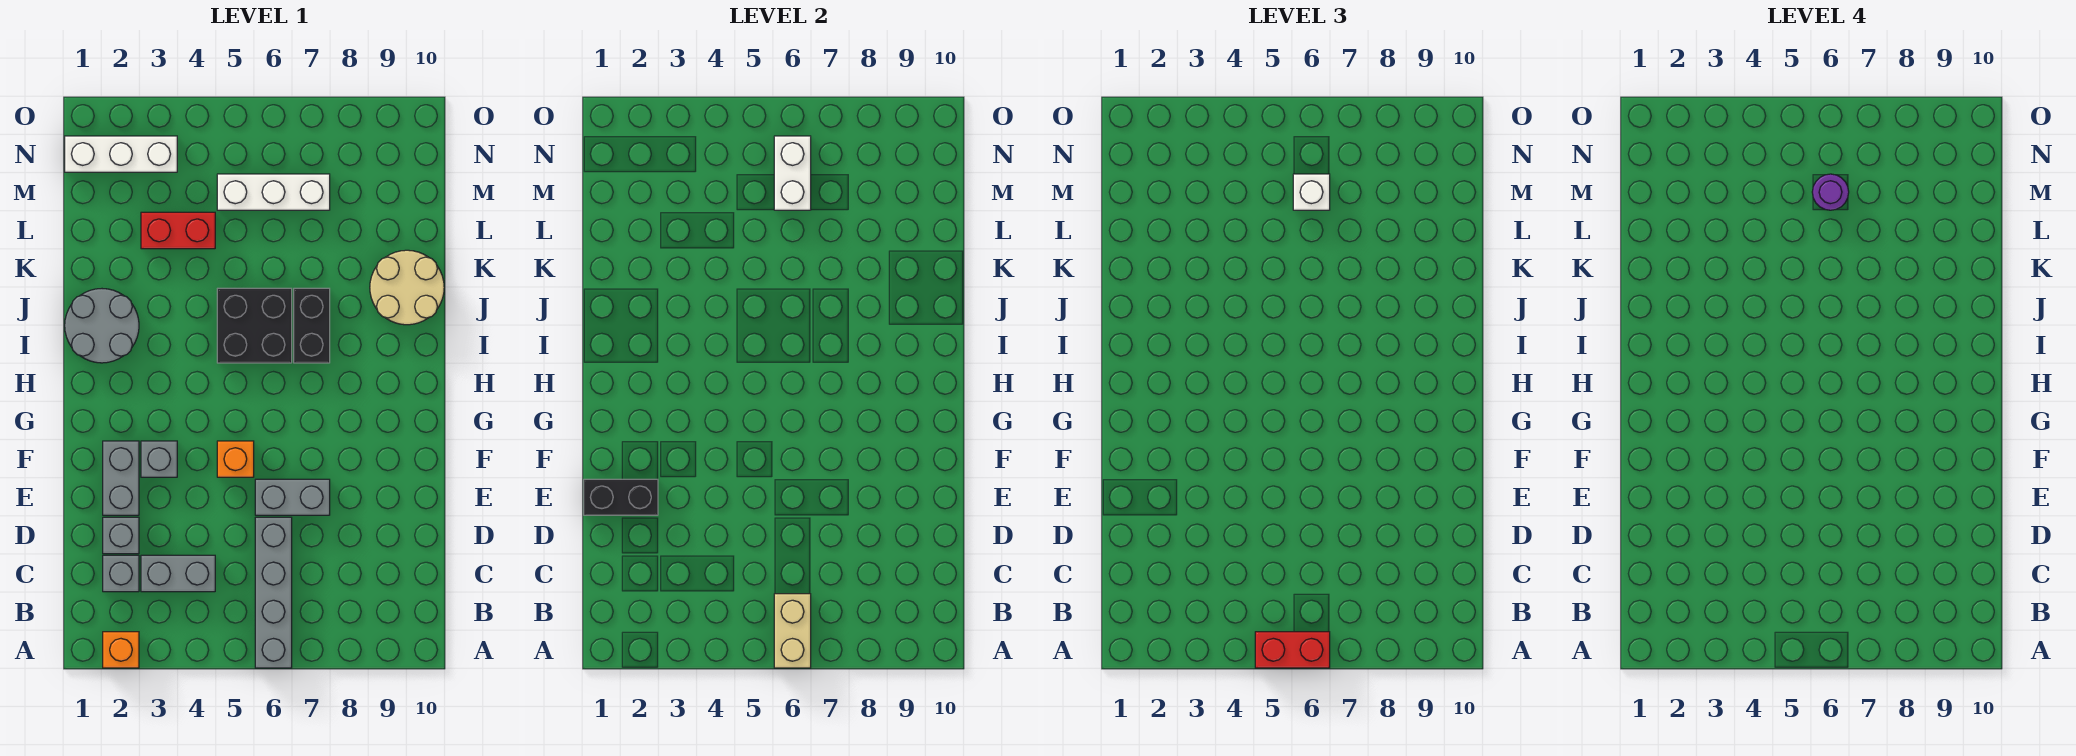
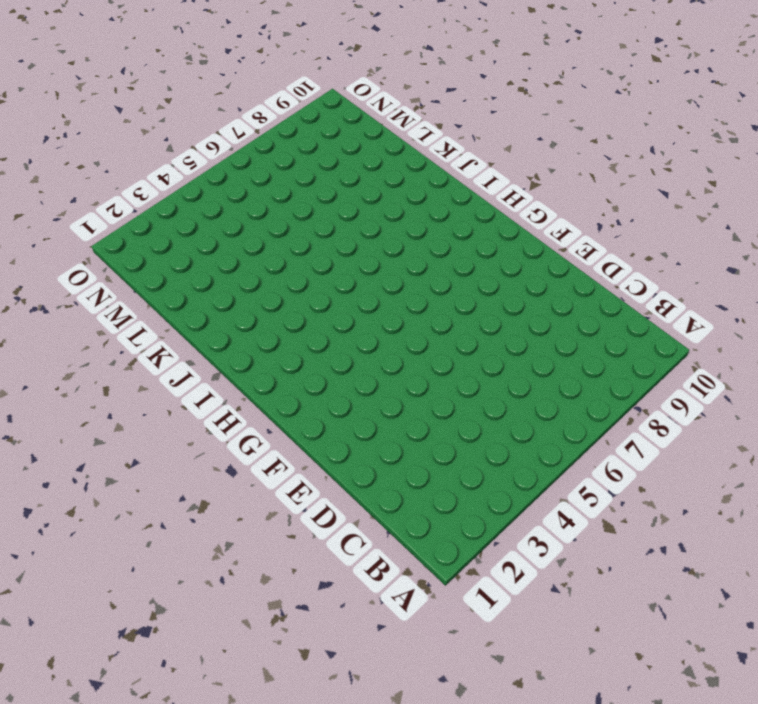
none -> orange 1x1 brick [103,632,139,668]
none -> grey 1x4 brick [255,517,292,668]
none -> grey 1x1 brick [103,555,139,592]

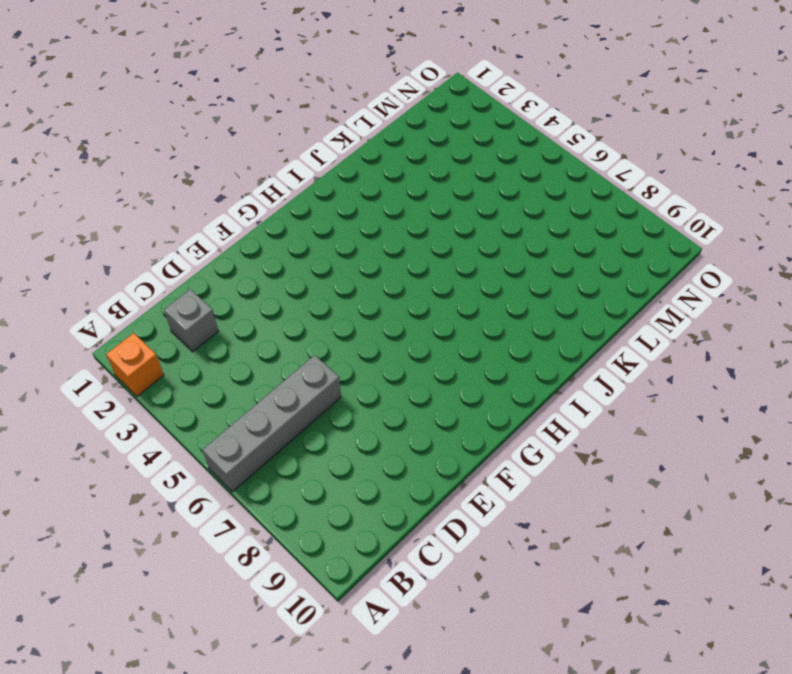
none -> grey 1x2 brick [141,555,215,592]
none -> grey 1x1 brick [103,517,139,554]
none -> grey 1x2 brick [103,441,139,515]

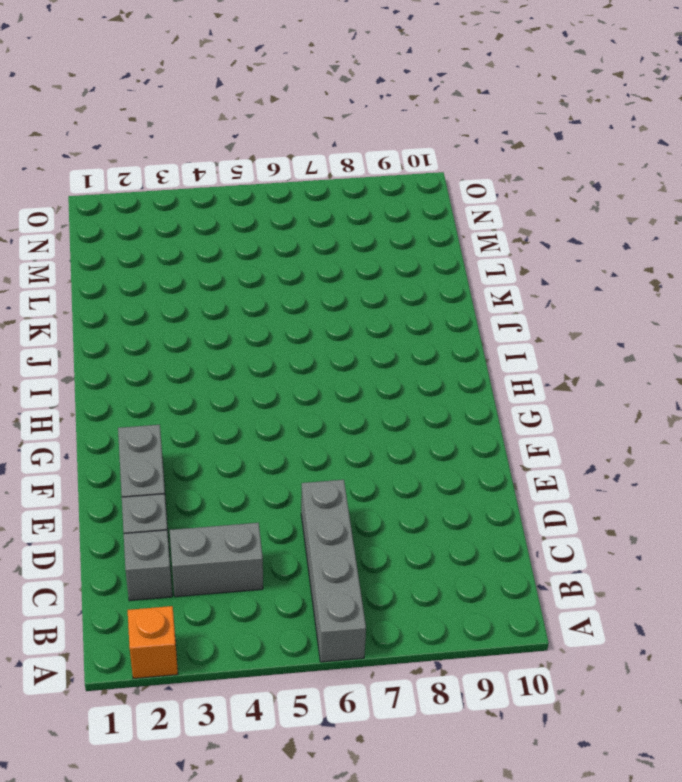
none -> grey 1x2 brick [255,479,330,515]
none -> grey 1x1 brick [141,441,177,477]
none -> orange 1x1 brick [217,441,254,477]

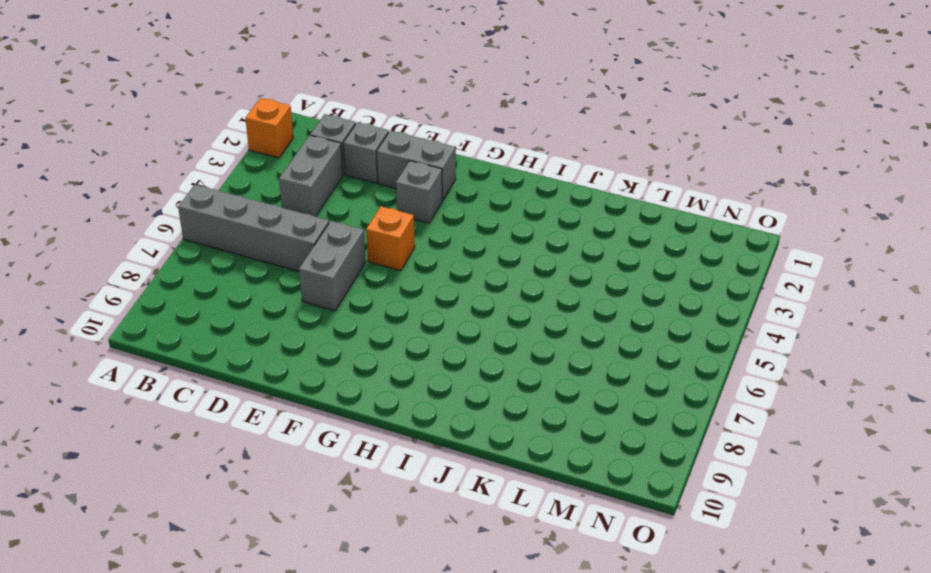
none -> grey 2x2 round brick [65,289,139,363]
none -> black 2x2 brick [217,288,292,363]
none -> black 1x2 brick [294,288,330,363]

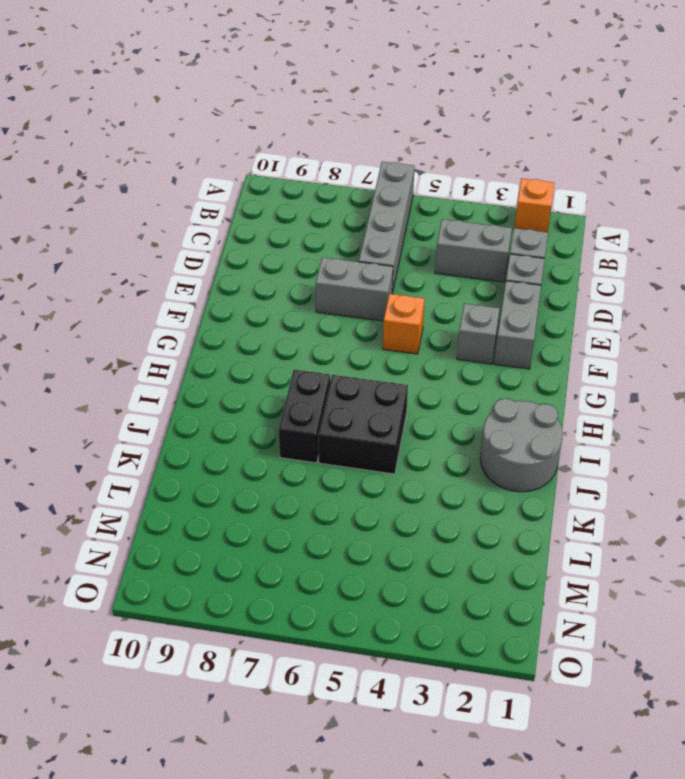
none -> tan 2x2 round brick [370,250,444,325]
none -> red 1x2 brick [141,212,215,249]
none -> white 1x3 brick [217,174,330,210]

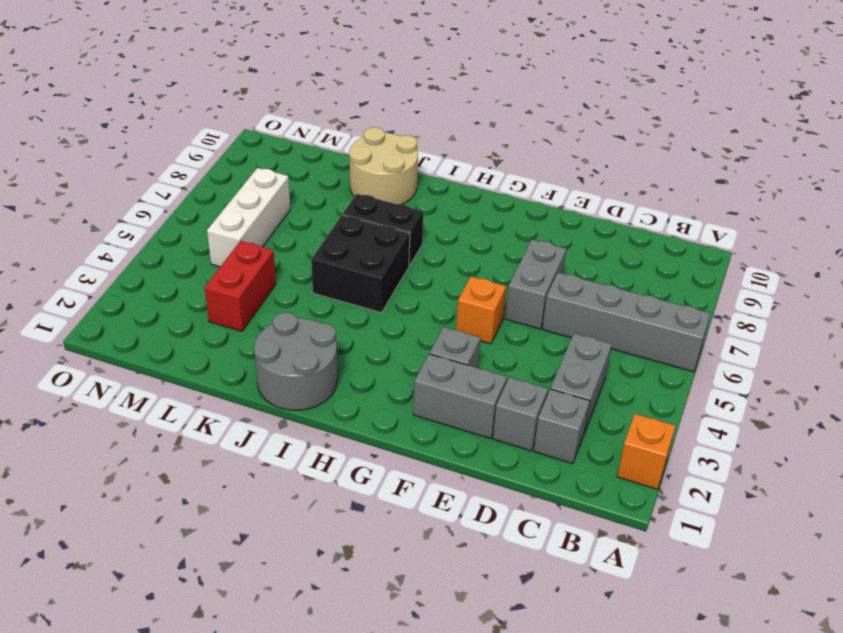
none -> white 1x3 brick [65,136,177,172]
none -> tan 1x2 brick [774,594,811,668]
none -> black 1x2 brick [584,479,658,515]

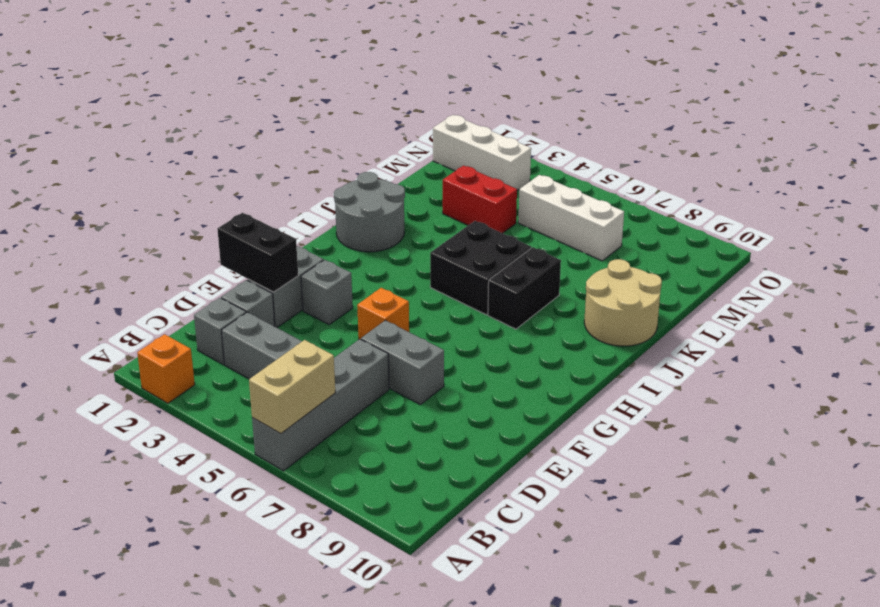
none -> white 1x2 brick [774,136,811,210]
none -> red 1x2 brick [1255,632,1330,668]
none -> white 1x1 brick [1293,174,1330,210]

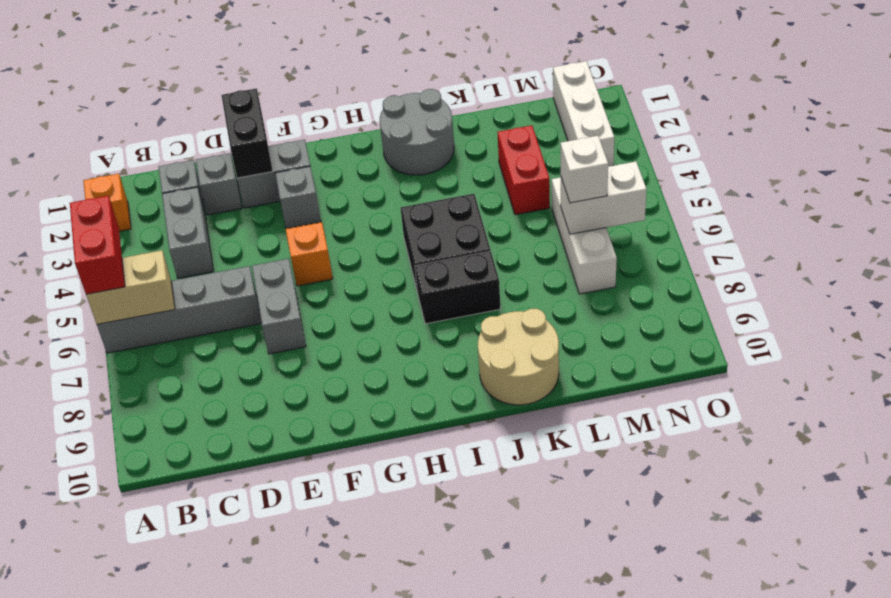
none -> purple 1x1 round brick [1812,174,1849,210]

